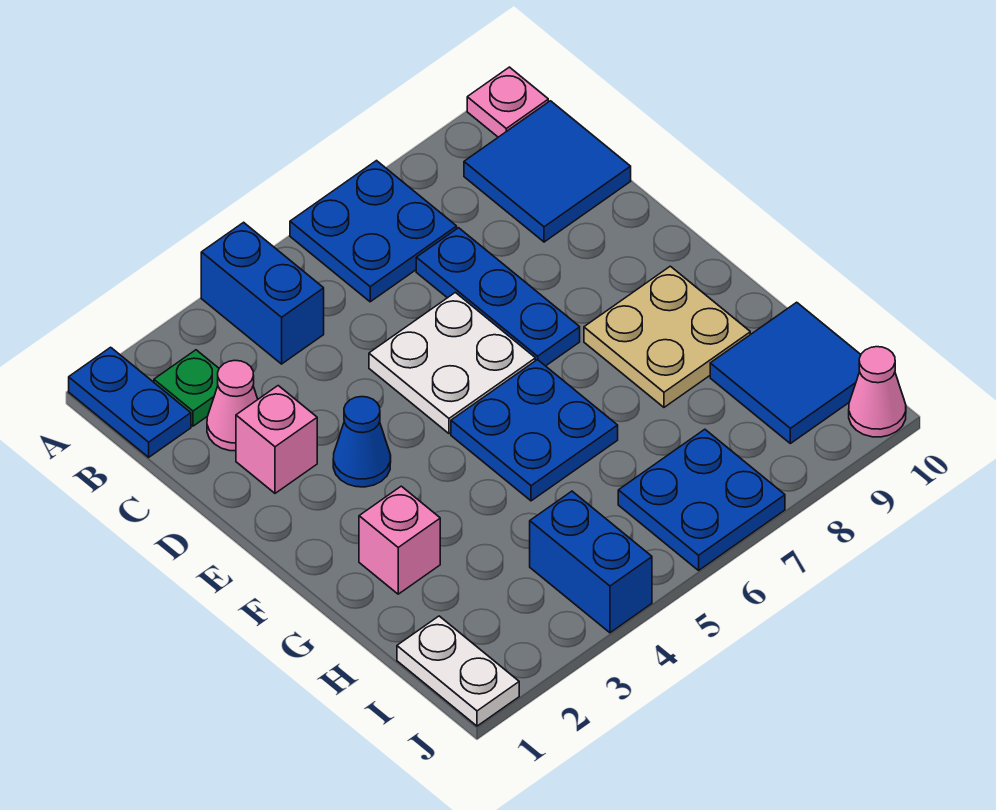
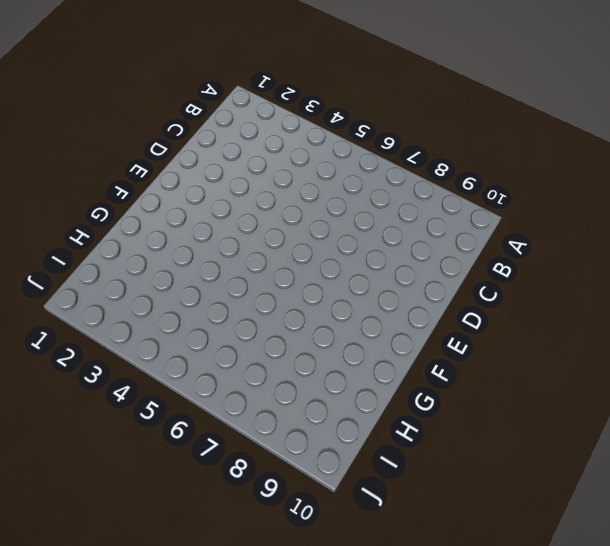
none -> blue 1x2 plate [69,347,191,457]
none -> blue 1x2 brick [201,222,324,364]
none -> blue 2x2 plate [290,161,457,302]

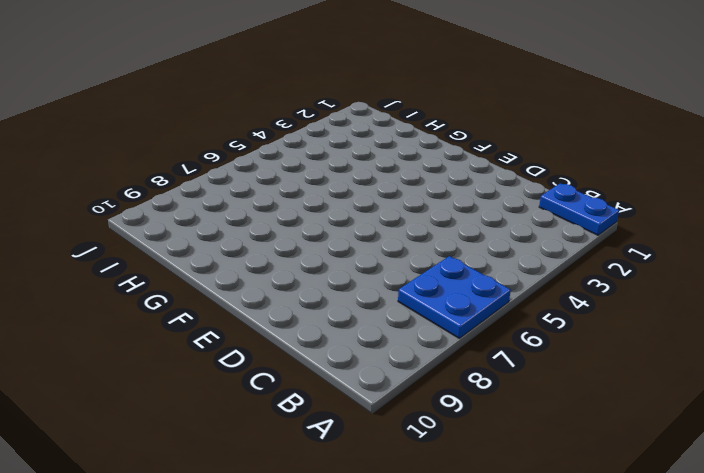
none -> blue 1x2 brick [201,222,324,364]
none -> pink 1x1 plate [467,67,548,137]
none -> green 1x1 plate [154,350,219,426]

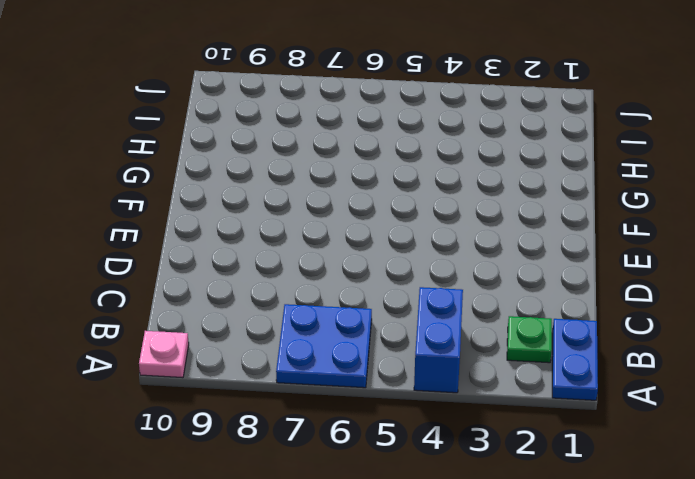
none -> blue 2x2 tile [464,101,631,242]
none -> pink 1x1 cone [207,360,258,451]
none -> blue 1x3 plate [416,228,580,366]

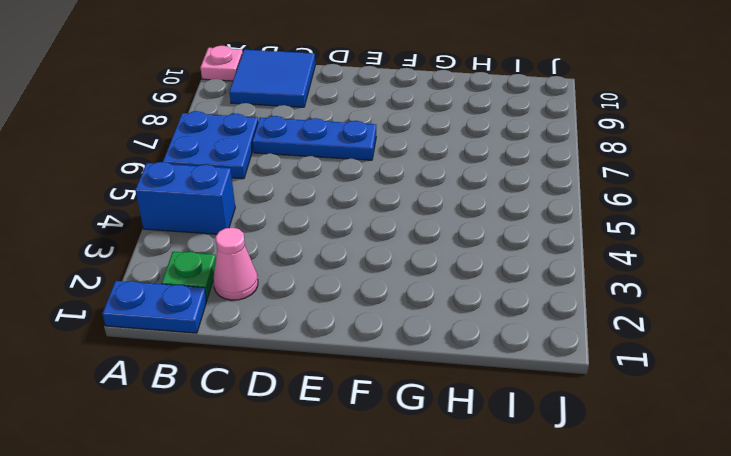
none -> pink 1x1 brick [236,386,317,493]
none -> white 2x2 plate [369,292,535,434]
none -> blue 1x1 cone [333,397,391,487]

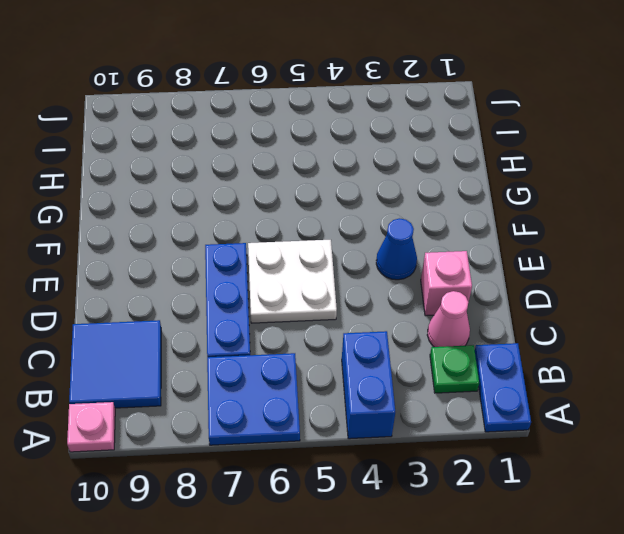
none -> blue 2x2 plate [451,360,618,501]
none -> tan 2x2 plate [584,266,750,407]
none -> pink 1x1 brick [359,486,440,594]

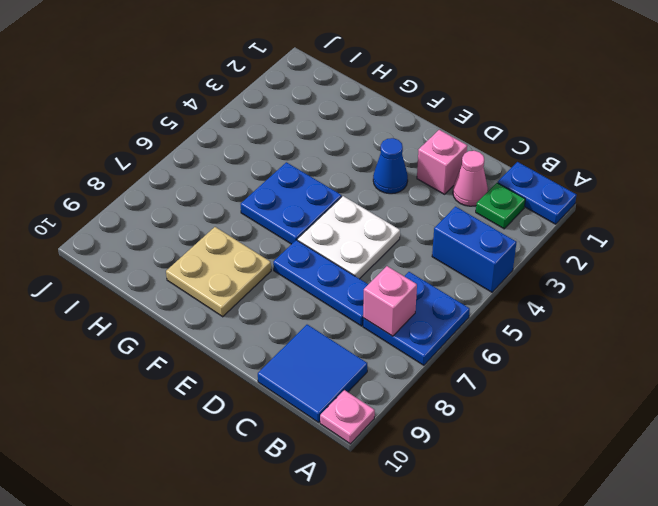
pink 1x1 brick [363,266,417,336] -> pink 1x1 brick moved to [359,486,440,594]
none -> blue 2x2 tile [710,302,861,443]
none -> white 1x2 plate [397,616,519,726]
none -> blue 1x2 brick [530,491,652,633]

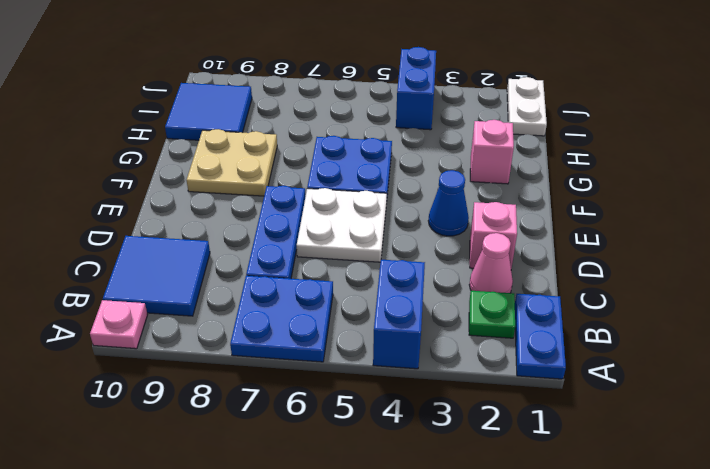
none -> blue 2x2 plate [618,429,785,570]
none -> pink 1x1 cone [849,347,906,437]

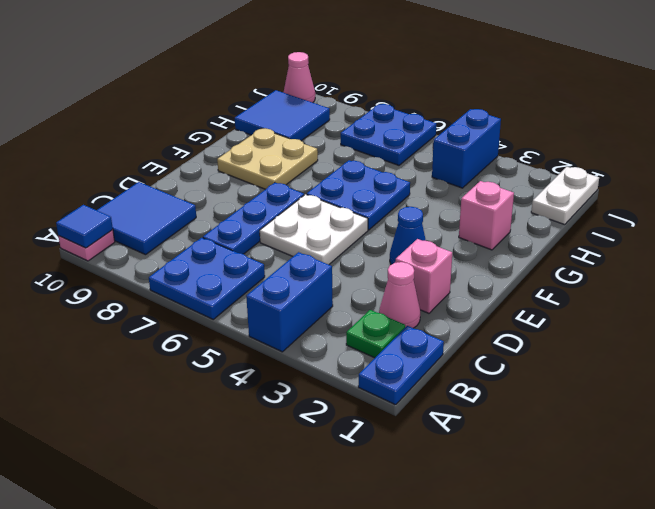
blue 1x1 tile [56,205,113,248] -> none

